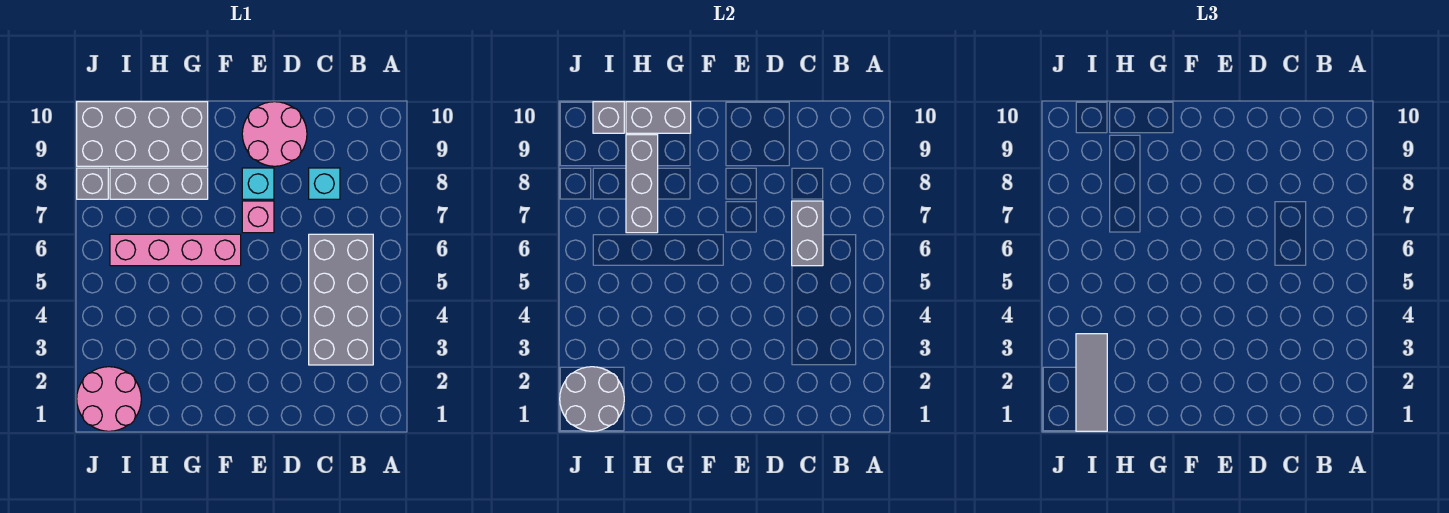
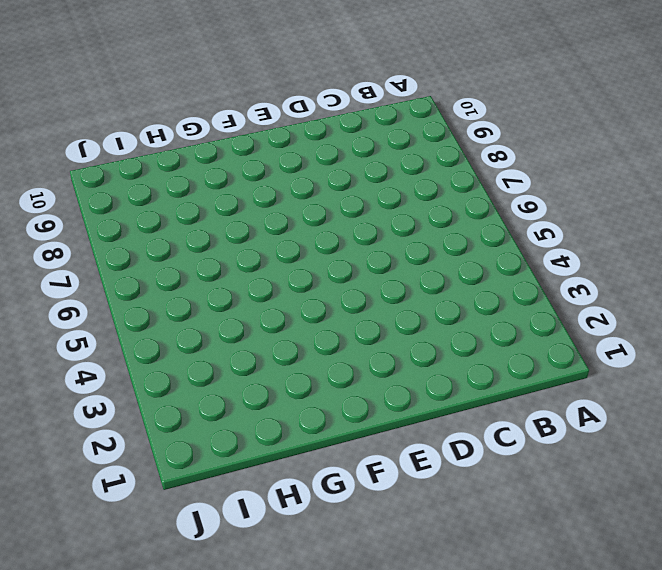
none -> grey 2x4 brick [309,234,373,365]
none -> cyan 1x1 brick [309,168,340,199]
none -> pink 2x2 round brick [242,102,307,166]

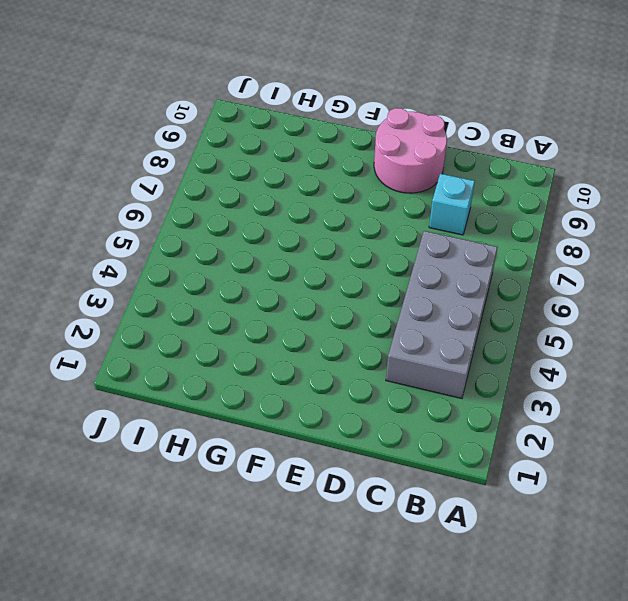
none -> pink 1x1 brick [242,201,274,233]
none -> cyan 1x1 brick [242,168,274,199]
none -> pink 1x4 brick [110,234,241,266]

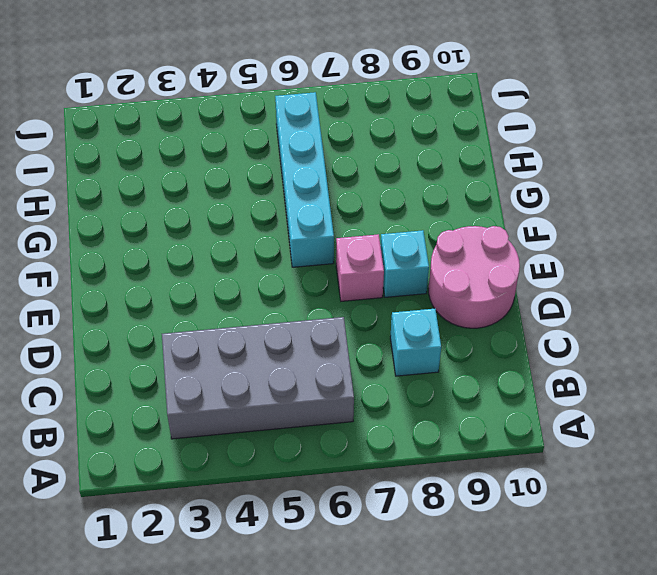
cyan 1x4 brick [275,92,334,267] -> pink 1x4 brick [110,234,241,266]
none -> grey 1x3 brick [110,168,208,199]
none -> grey 2x4 brick [77,102,208,166]
none -> pink 2x2 round brick [77,367,141,431]

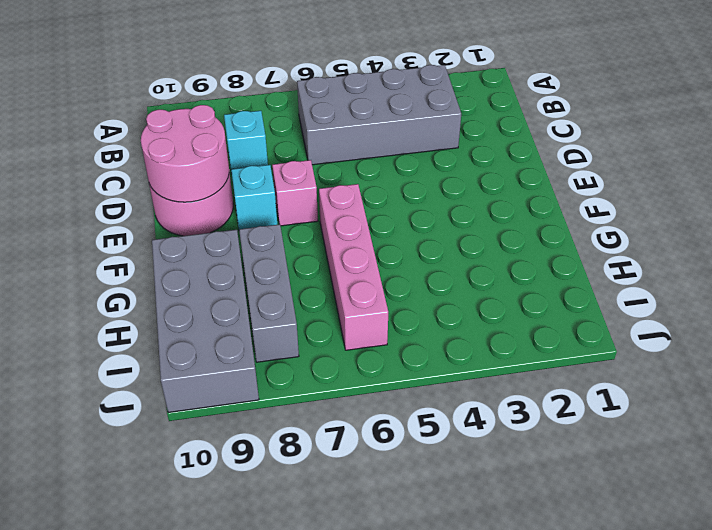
pink 2x2 round brick [141,105,229,202] -> pink 2x2 round brick moved to [77,367,141,431]
none -> grey 1x1 brick [77,168,108,199]
none -> grey 1x2 brick [792,201,823,266]
none -> grey 1x2 brick [626,102,691,133]

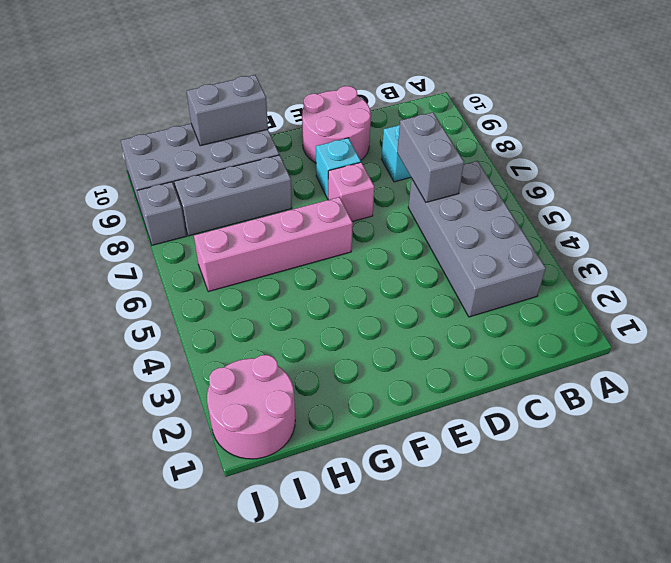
none -> grey 1x3 brick [626,135,658,233]
none -> grey 2x2 round brick [560,367,624,431]
none -> grey 1x1 brick [593,102,624,133]

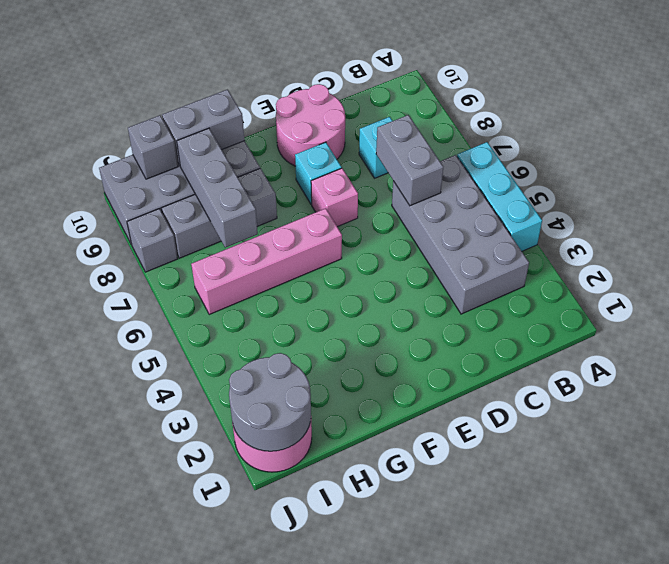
cyan 1x3 brick [457,142,542,251] -> none
none -> grey 1x3 tile [1076,334,1107,431]

